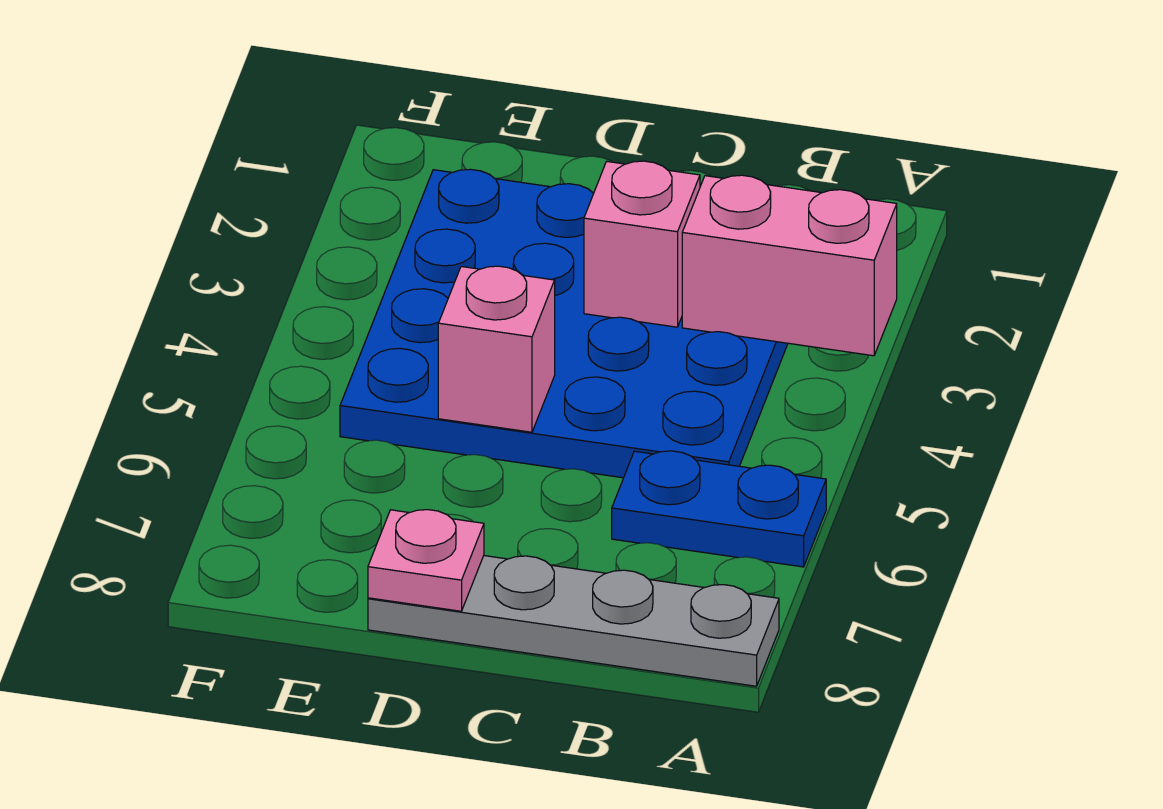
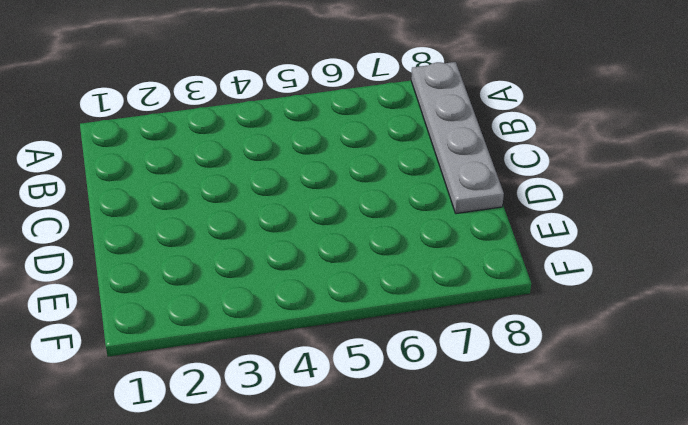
none -> blue 1x2 plate [612,451,826,567]
none -> blue 4x4 plate [340,169,788,478]

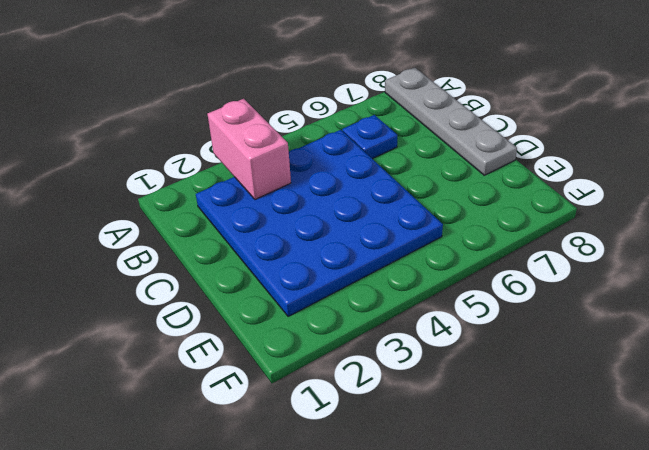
blue 1x1 plate [342,115,397,159] -> blue 1x2 plate [612,451,826,567]
none -> pink 1x1 brick [584,161,700,327]
none -> pink 1x1 brick [438,266,555,432]

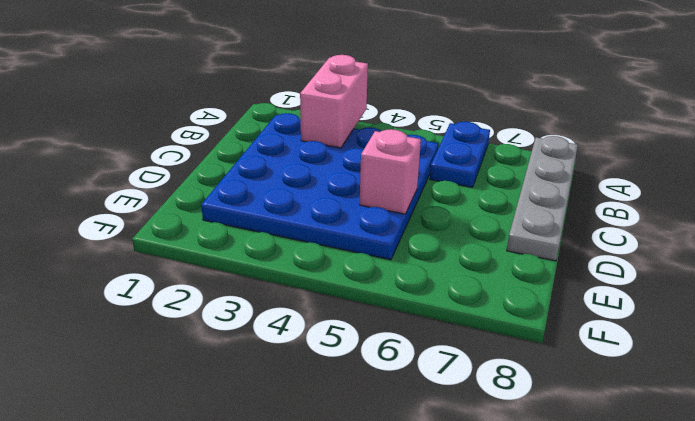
none -> pink 1x1 brick [584,161,700,327]
none -> pink 1x1 plate [368,510,484,611]

